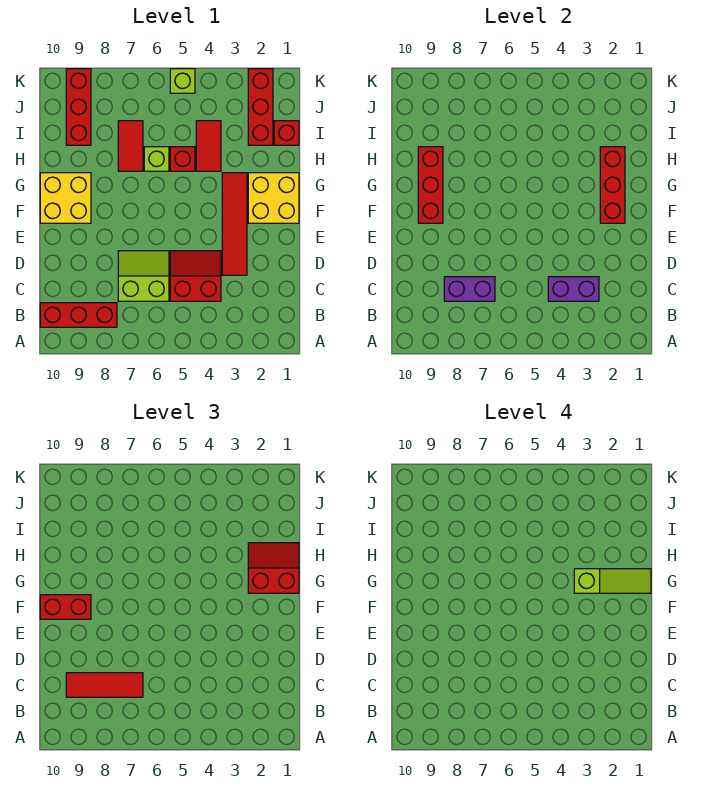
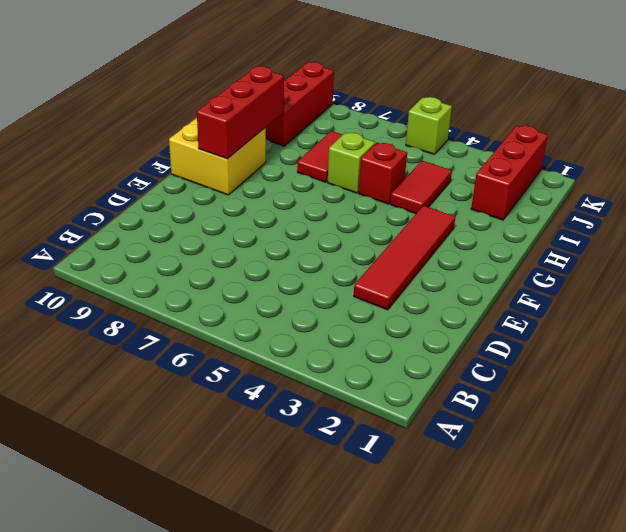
none -> red 1x3 brick [40,303,117,327]
none -> red 2x2 slope [170,251,221,301]
none -> lime 2x2 slope [118,251,169,301]

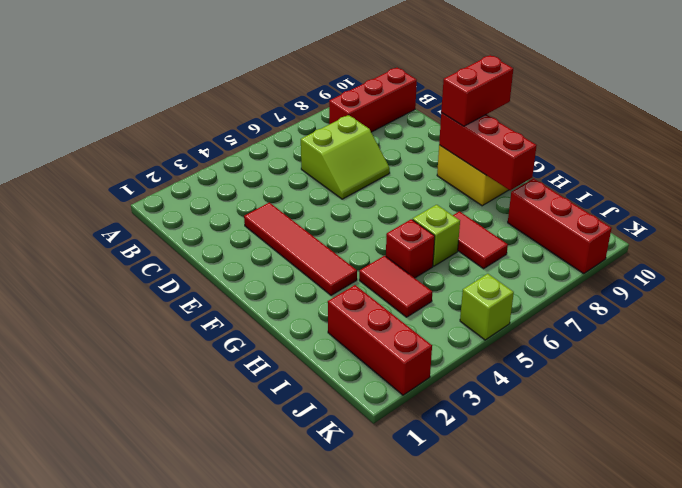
none -> red 2x2 slope [170,251,221,301]
none -> yellow 2x2 brick [248,173,299,223]
none -> red 1x1 brick [274,121,299,145]

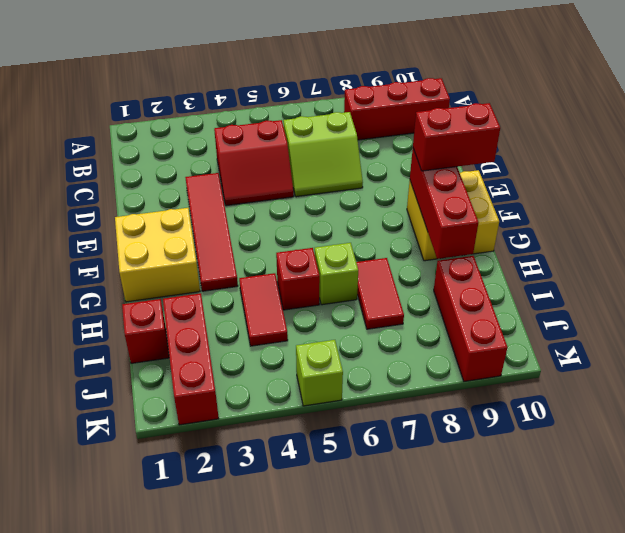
none -> purple 1x2 brick [548,277,599,301]
none -> purple 1x2 brick [444,277,495,301]
none -> red 1x3 brick [600,147,625,223]

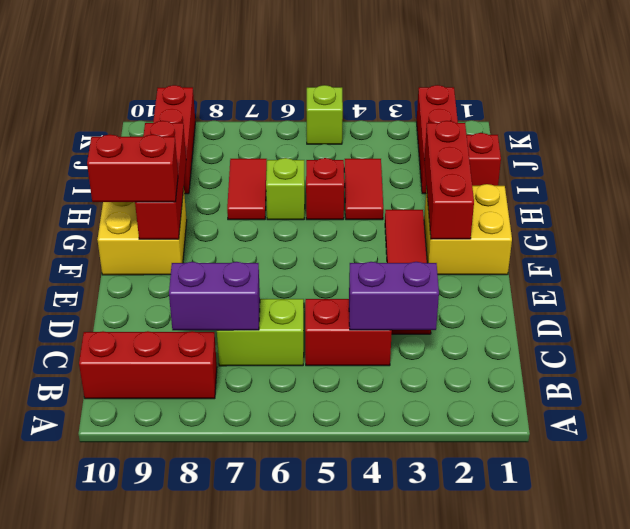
none -> red 1x3 tile [66,673,143,697]
none -> red 2x2 slope [248,543,299,593]
none -> lime 1x3 slope [574,569,651,593]

